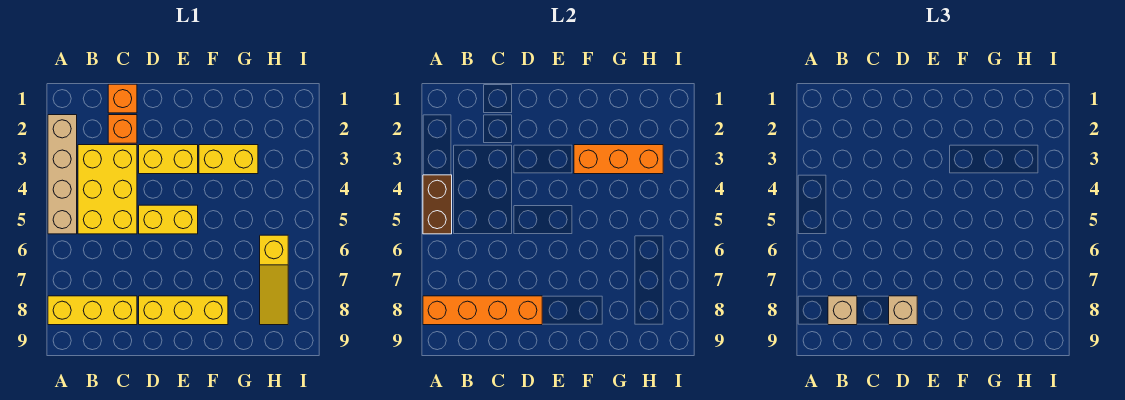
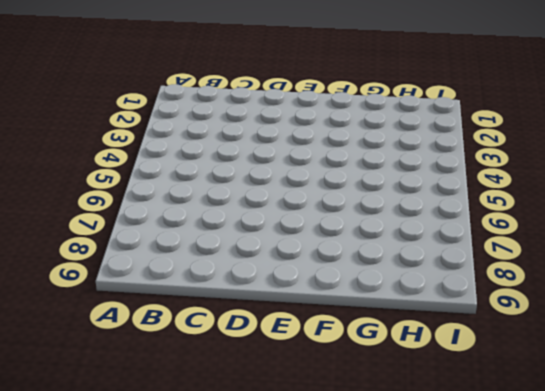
none -> tan 1x4 brick [48,115,77,234]
none -> yellow 1x3 brick [48,296,137,325]
none -> yellow 2x3 brick [78,145,137,234]

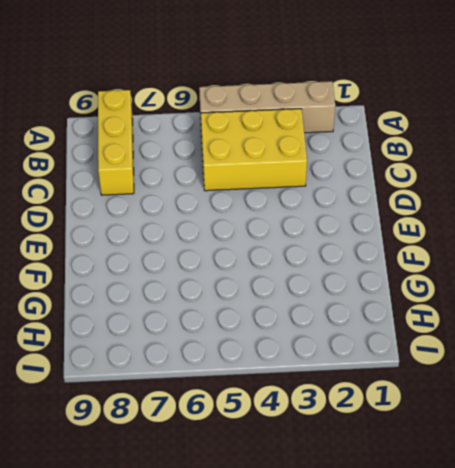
none -> orange 1x1 brick [108,84,137,113]
none -> orange 1x1 brick [108,115,137,143]
none -> yellow 1x2 brick [139,145,198,174]

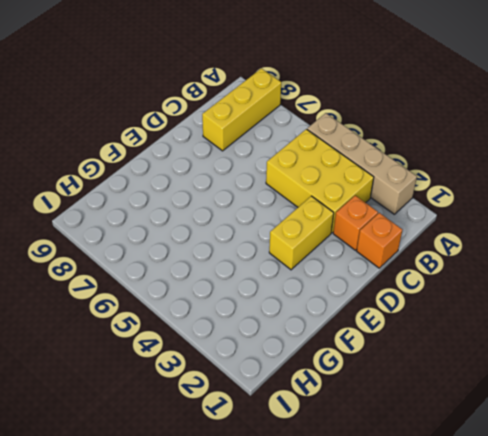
none -> yellow 1x2 brick [139,205,198,234]
none -> yellow 1x3 brick [139,296,228,325]
none -> yellow 1x2 brick [199,145,258,174]

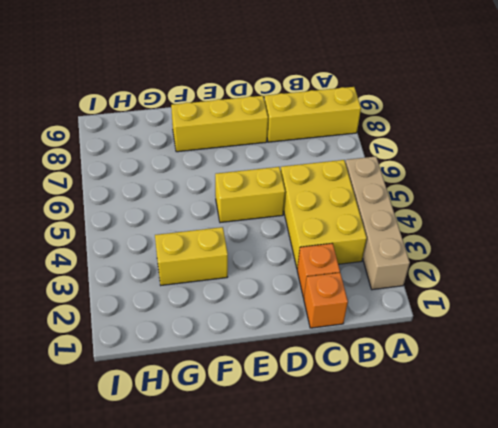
none -> yellow 1x2 brick [139,145,198,174]
none -> yellow 1x3 slope [260,235,288,325]
none -> brown 1x2 brick [423,175,452,234]

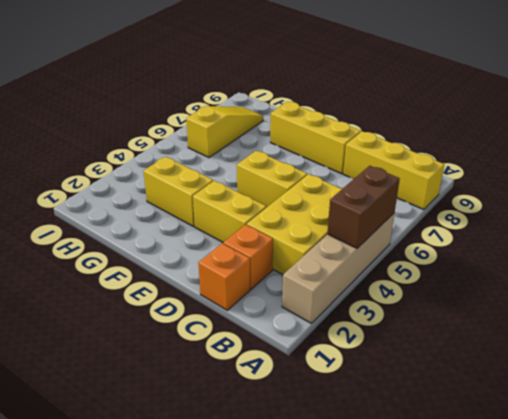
none -> orange 1x4 brick [423,296,542,325]
none -> orange 1x3 brick [574,145,663,174]
none -> tan 1x1 brick [828,296,857,325]

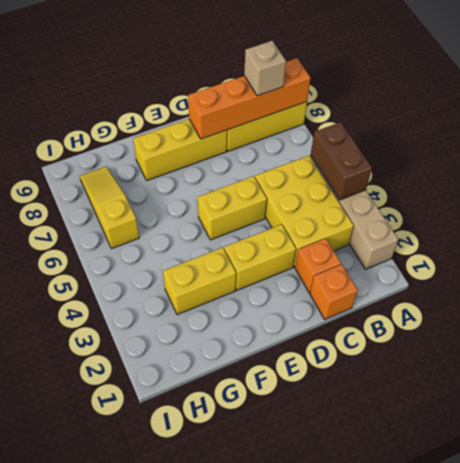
none -> orange 1x3 brick [574,145,663,174]
none -> tan 1x1 brick [889,296,917,325]

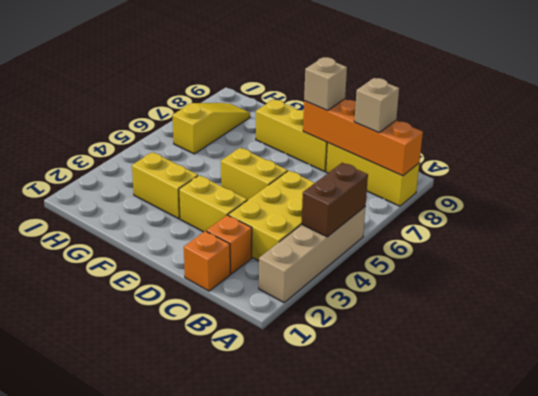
none -> orange 1x3 brick [574,145,663,174]

